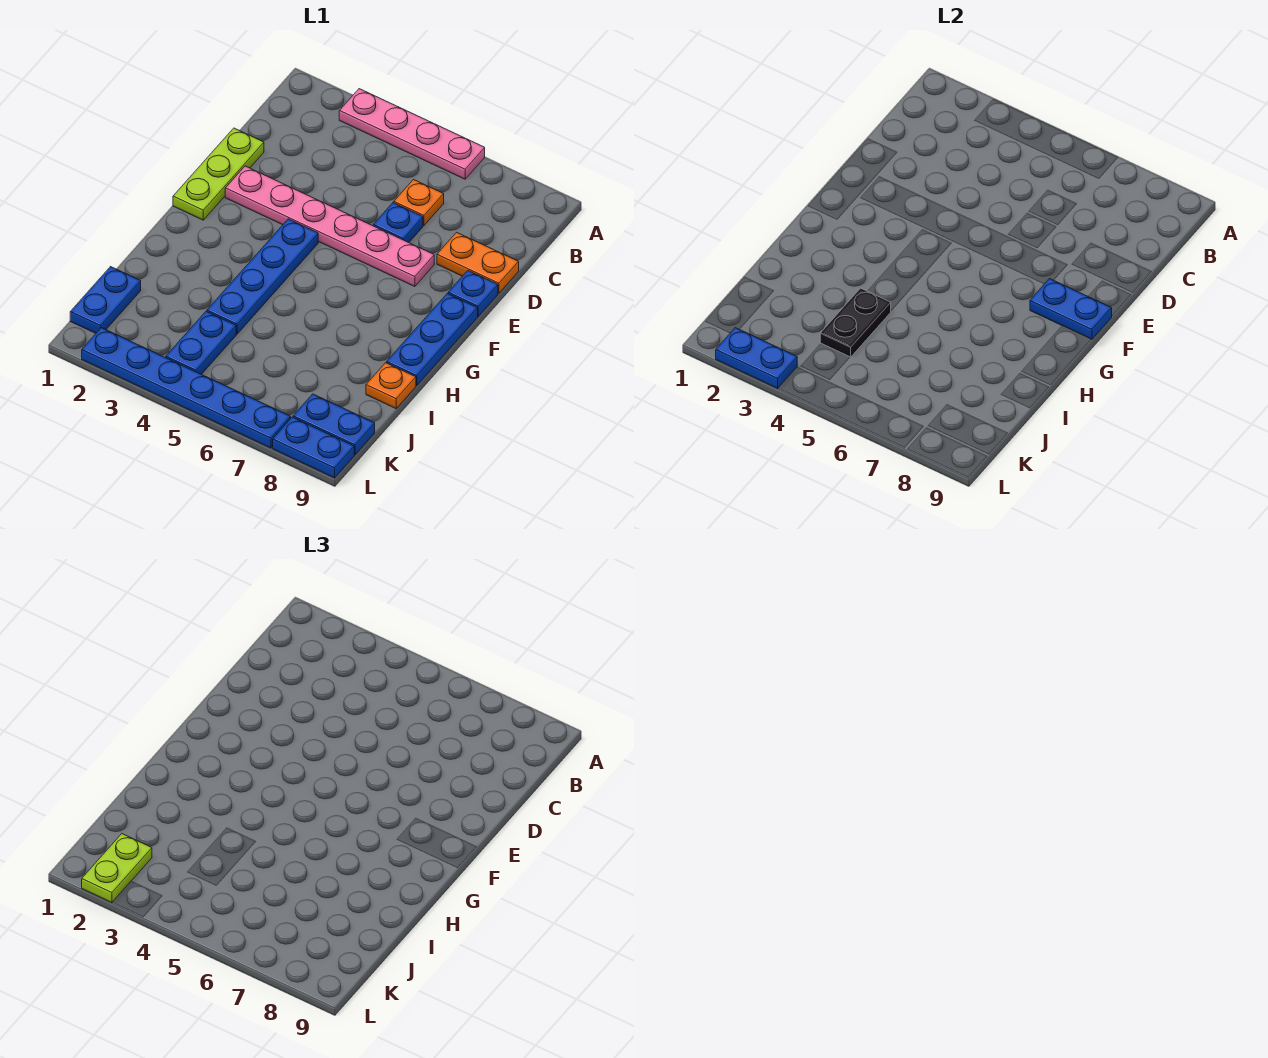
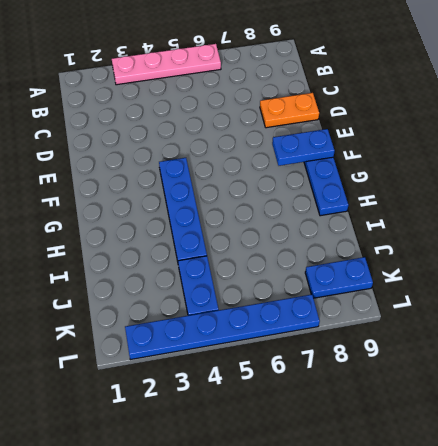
none -> orange 1x1 plate [394,180,444,225]
none -> lime 1x3 plate [173,128,264,220]
none -> blue 1x1 plate [373,203,423,242]

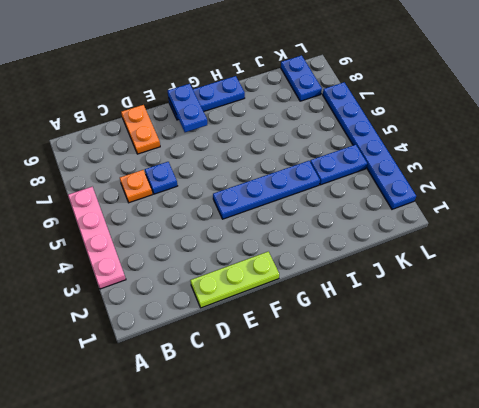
none -> pink 1x6 plate [225,166,434,287]
none -> blue 1x1 plate [448,271,498,316]
none -> orange 1x1 plate [366,363,416,408]

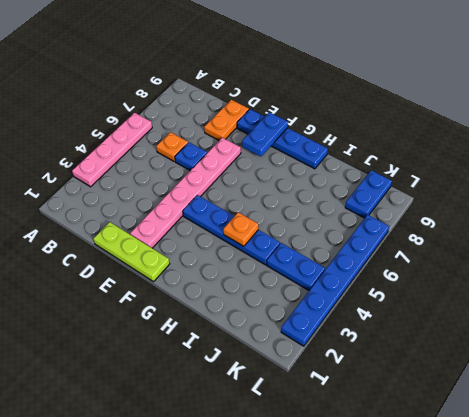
orange 1x1 plate [223,212,258,246] -> orange 1x1 plate moved to [366,363,416,408]
none -> blue 1x2 plate [70,267,141,333]
none -> blue 1x2 plate [273,417,354,478]
none -> black 1x2 plate [820,288,891,357]

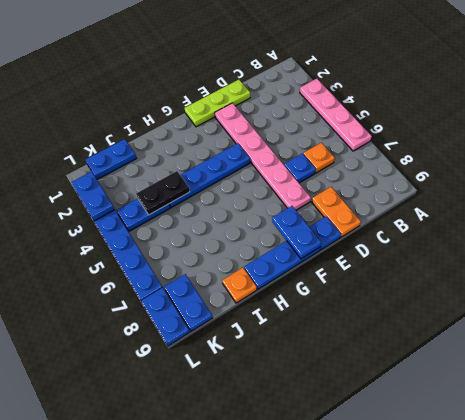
none -> lime 1x2 plate [82,834,152,903]

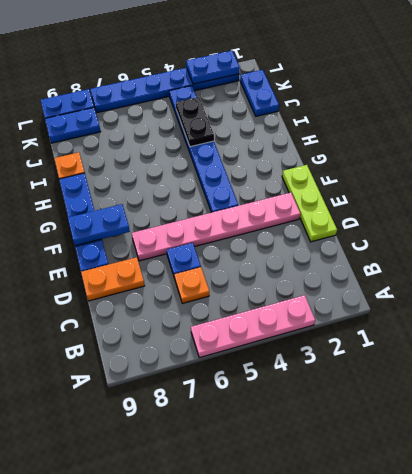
none -> lime 1x2 plate [82,834,152,903]

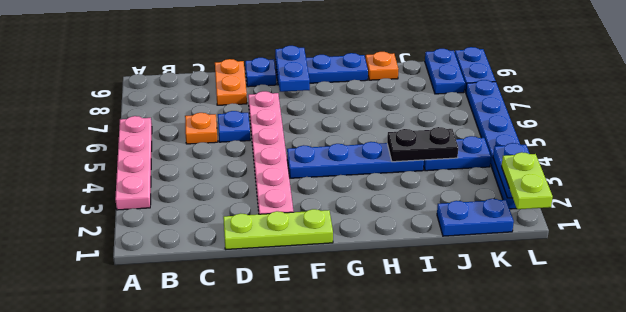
lime 1x2 plate [502,152,553,209] -> lime 1x2 plate turned to [82,834,152,903]

